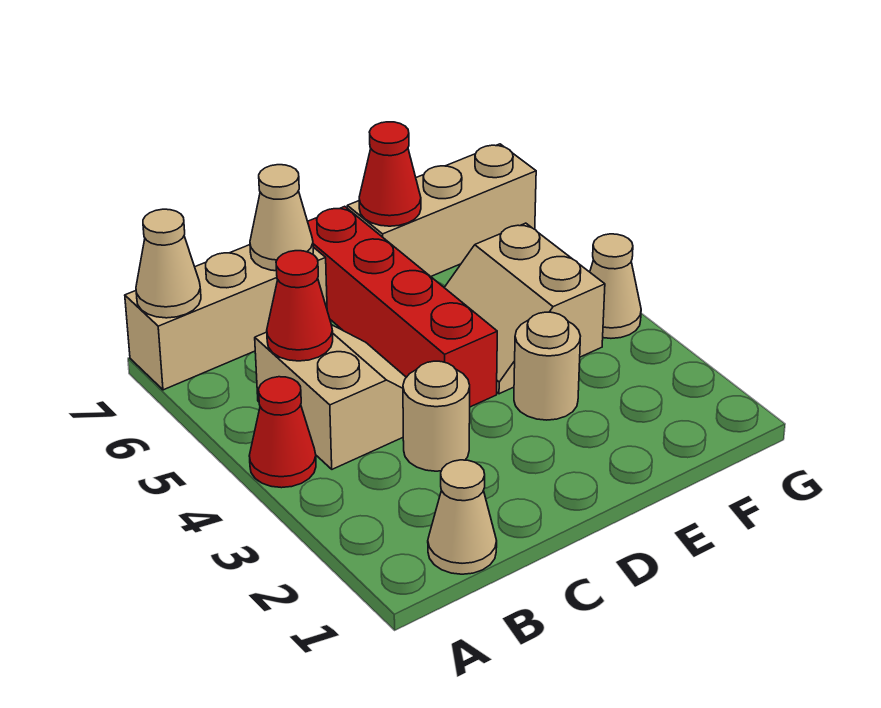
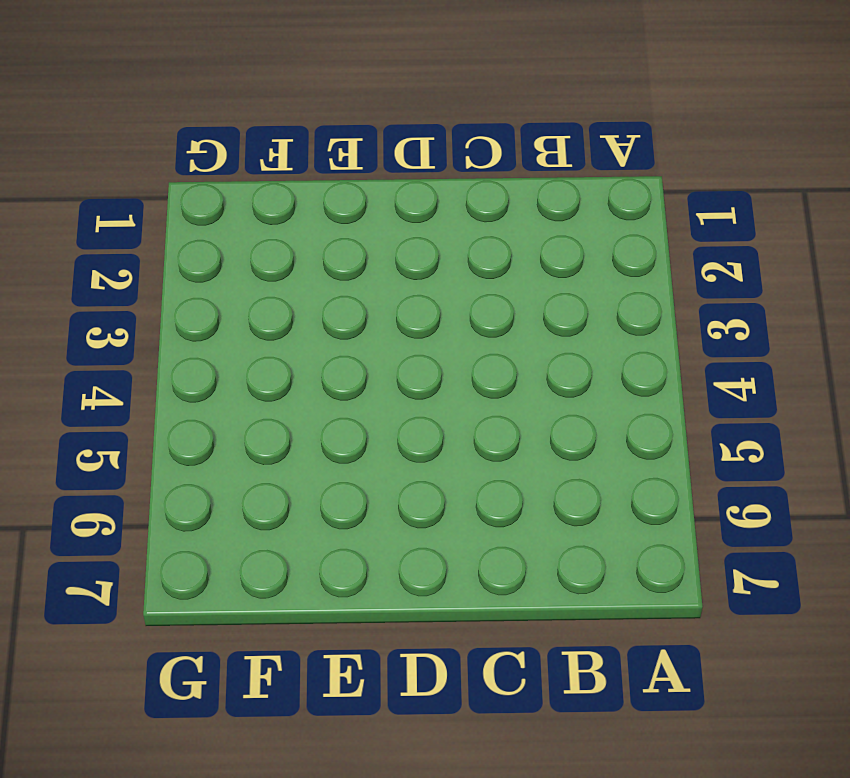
none -> red 1x1 cone [249,377,316,488]
none -> tan 1x3 brick [125,245,327,390]
none -> tan 1x1 cone [428,460,497,574]

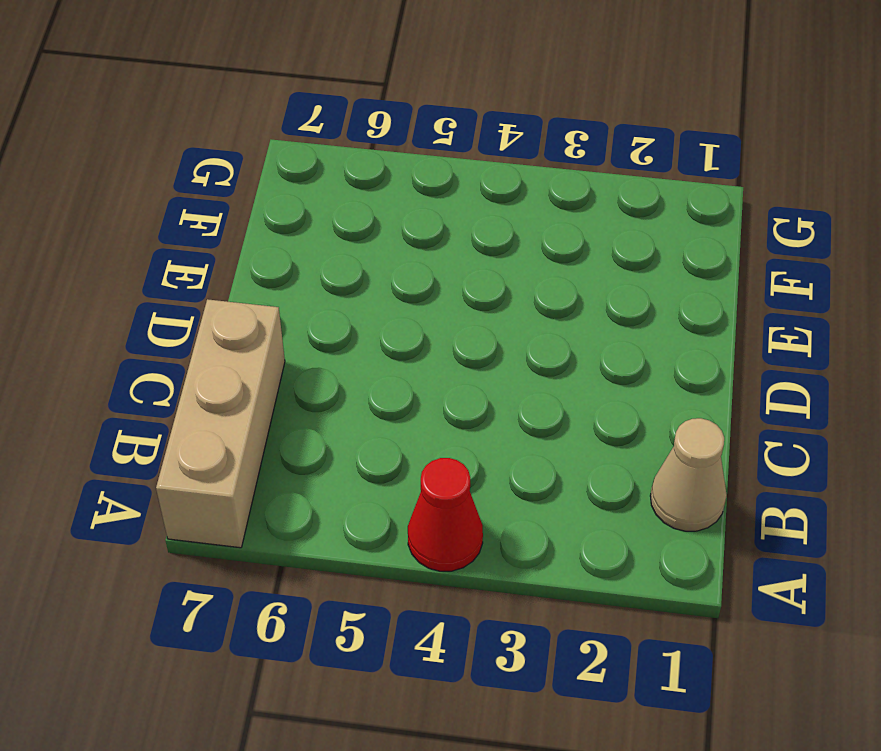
none -> tan 2x2 slope [255,325,406,469]
none -> tan 1x1 round brick [403,361,470,471]
none -> red 1x4 brick [308,206,497,407]

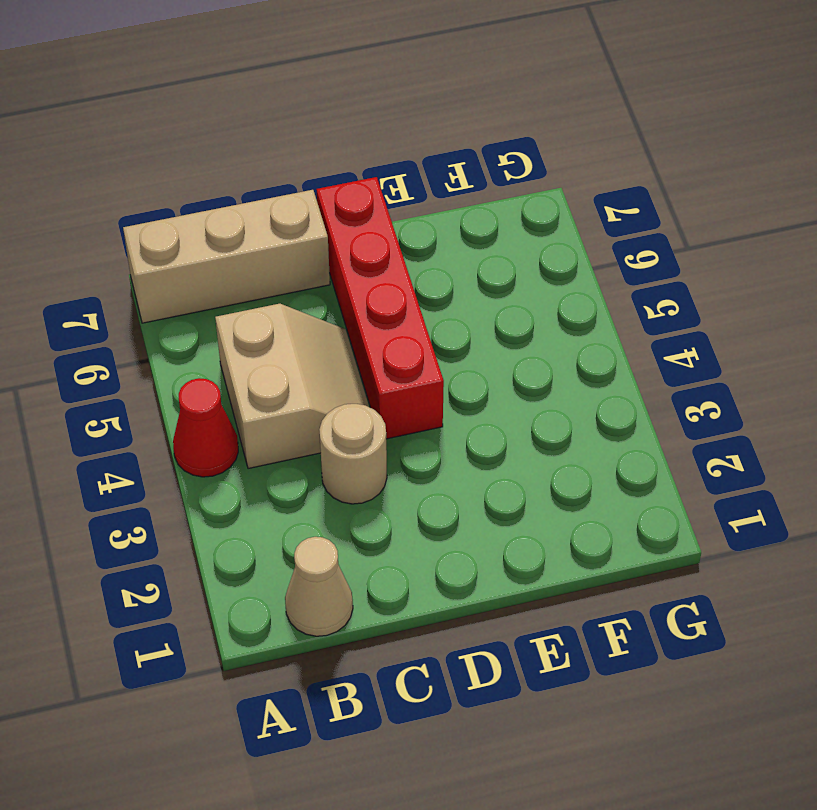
none -> tan 1x1 round brick [514,312,580,420]
none -> tan 2x2 slope [444,223,605,394]
none -> tan 1x3 brick [347,144,536,276]

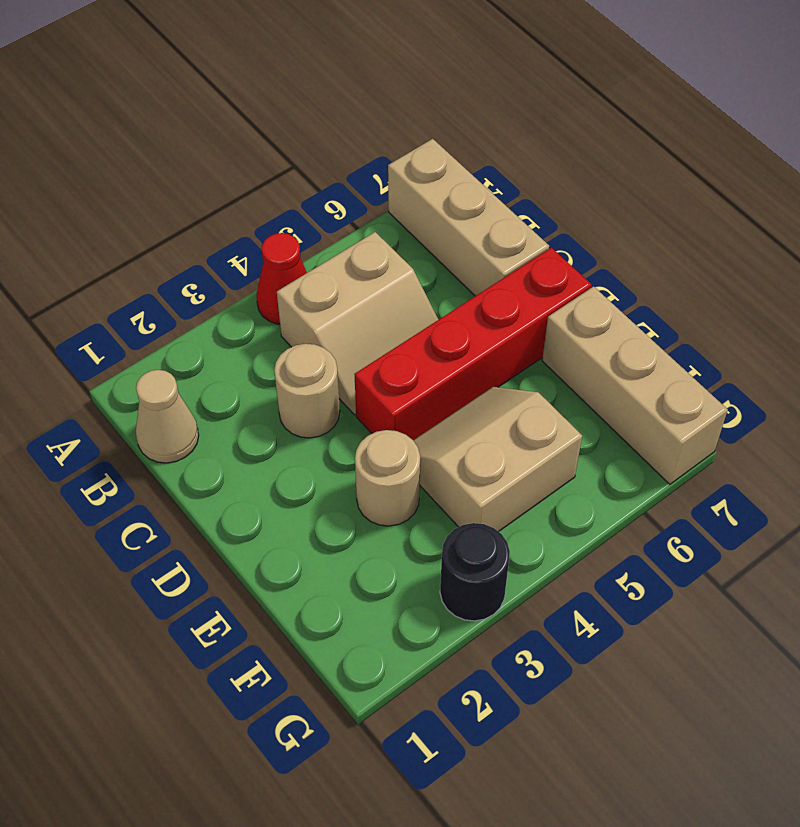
black 1x1 round brick [440,523,510,621] -> none
none -> tan 1x1 cone [590,234,641,338]
none -> tan 1x1 cone [136,209,201,318]
none -> red 1x1 cone [267,251,333,361]

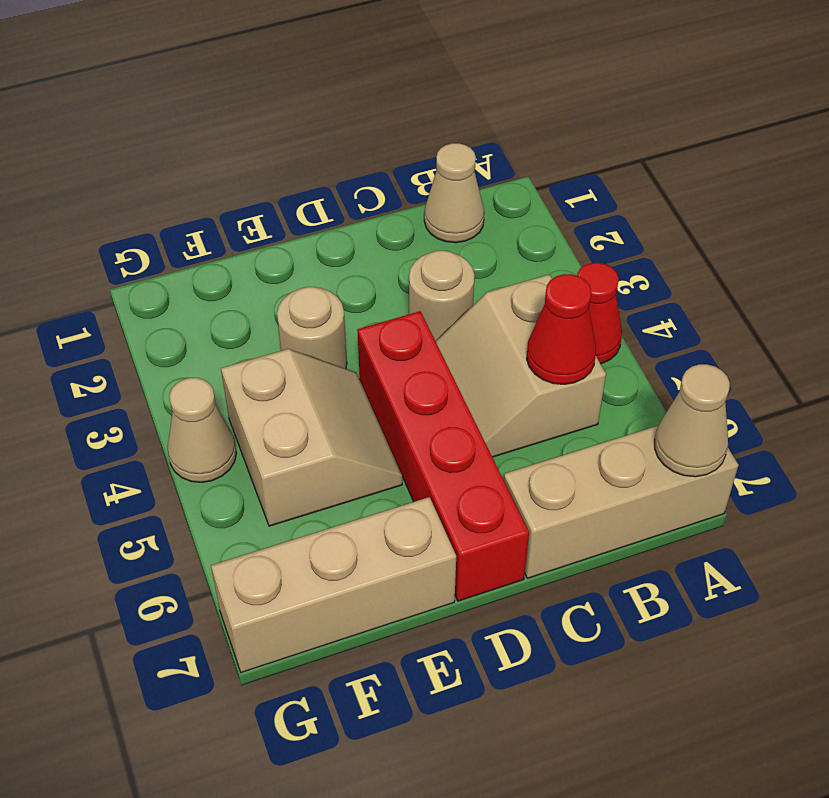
none -> tan 1x1 cone [250,165,313,271]
none -> red 1x1 cone [359,122,421,226]

